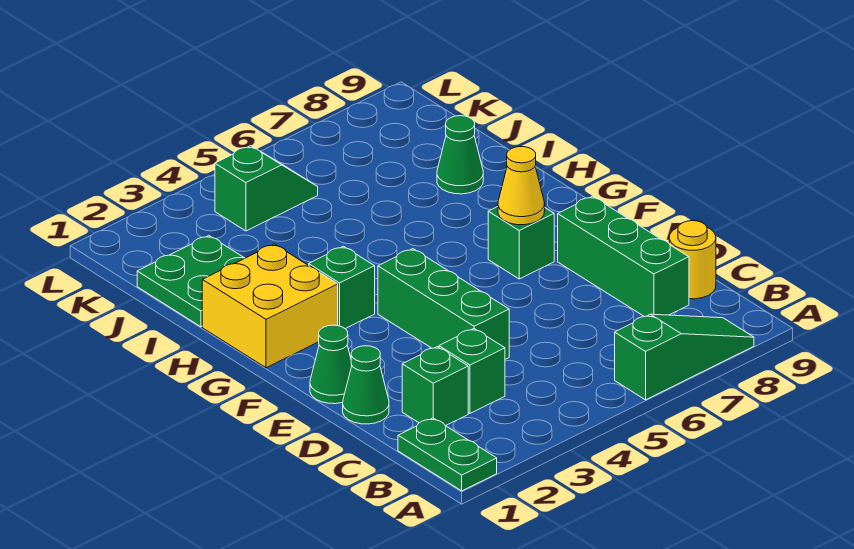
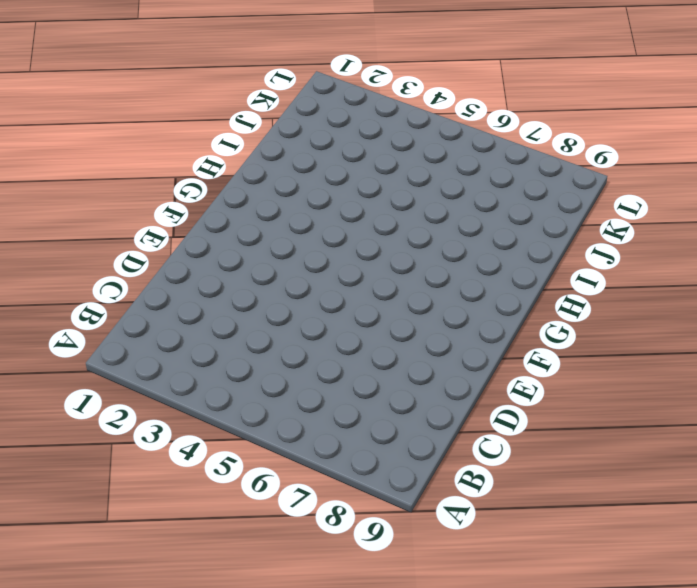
none -> green 1x2 plate [398,418,497,491]
none -> green 1x3 slope [615,314,754,400]
none -> green 1x1 brick [402,347,468,426]

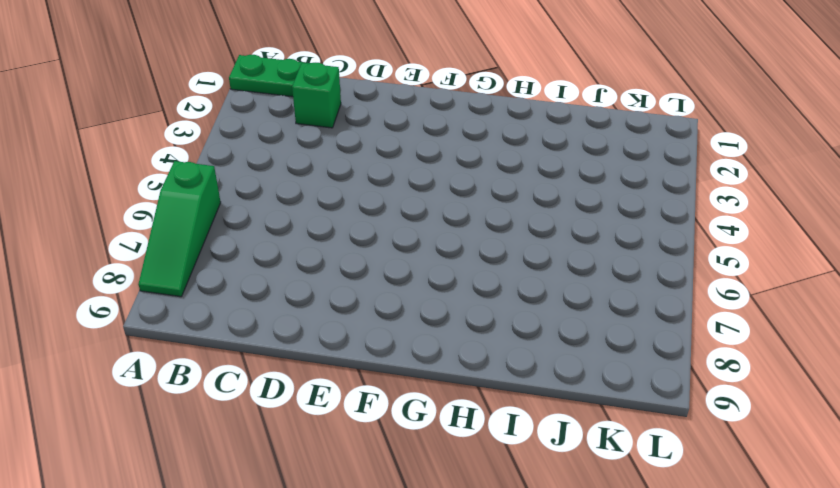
none -> green 1x1 brick [439,329,505,413]
none -> green 1x3 brick [558,196,689,317]
none -> yellow 1x1 round brick [669,221,716,299]

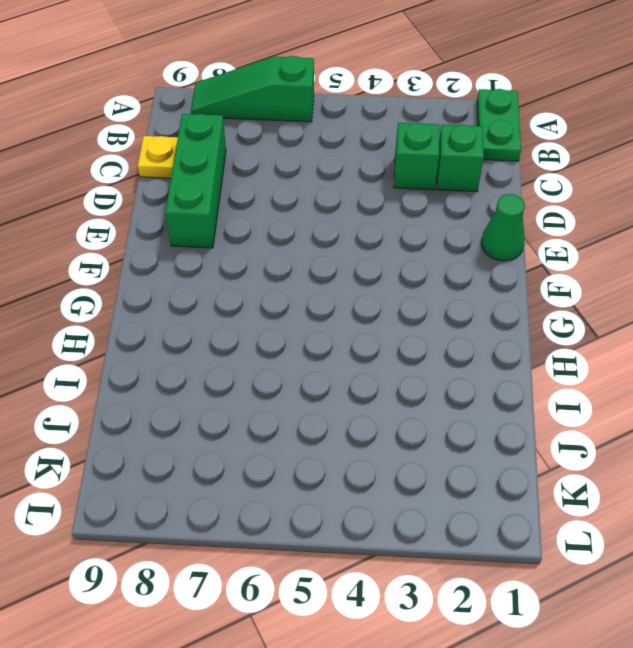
yellow 1x1 plate [138,136,178,178] -> yellow 1x1 round brick [669,221,716,299]
none -> green 1x1 cone [343,346,389,424]
none -> green 1x3 brick [378,249,509,359]
none -> green 1x1 brick [488,207,554,279]

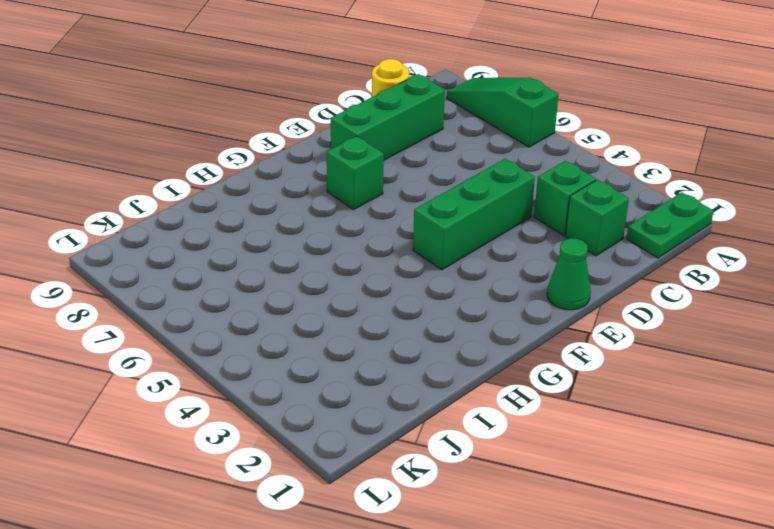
none -> green 1x1 cone [343,346,389,424]
none -> yellow 2x2 brick [202,244,338,368]
none -> green 1x1 brick [309,246,375,329]

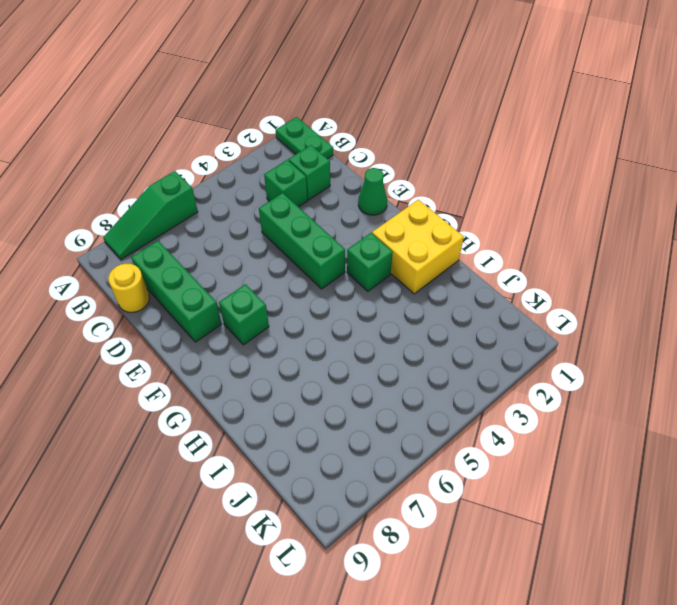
none -> green 1x1 cone [343,346,389,424]
none -> green 2x2 plate [137,236,245,327]
none -> green 1x1 cone [437,116,483,194]

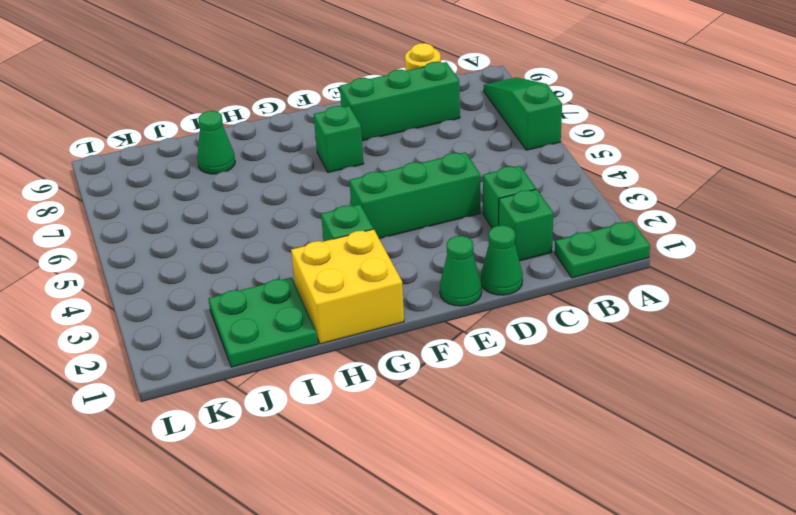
none -> green 1x2 slope [215,146,318,231]
none -> yellow 1x1 cone [498,147,545,225]

